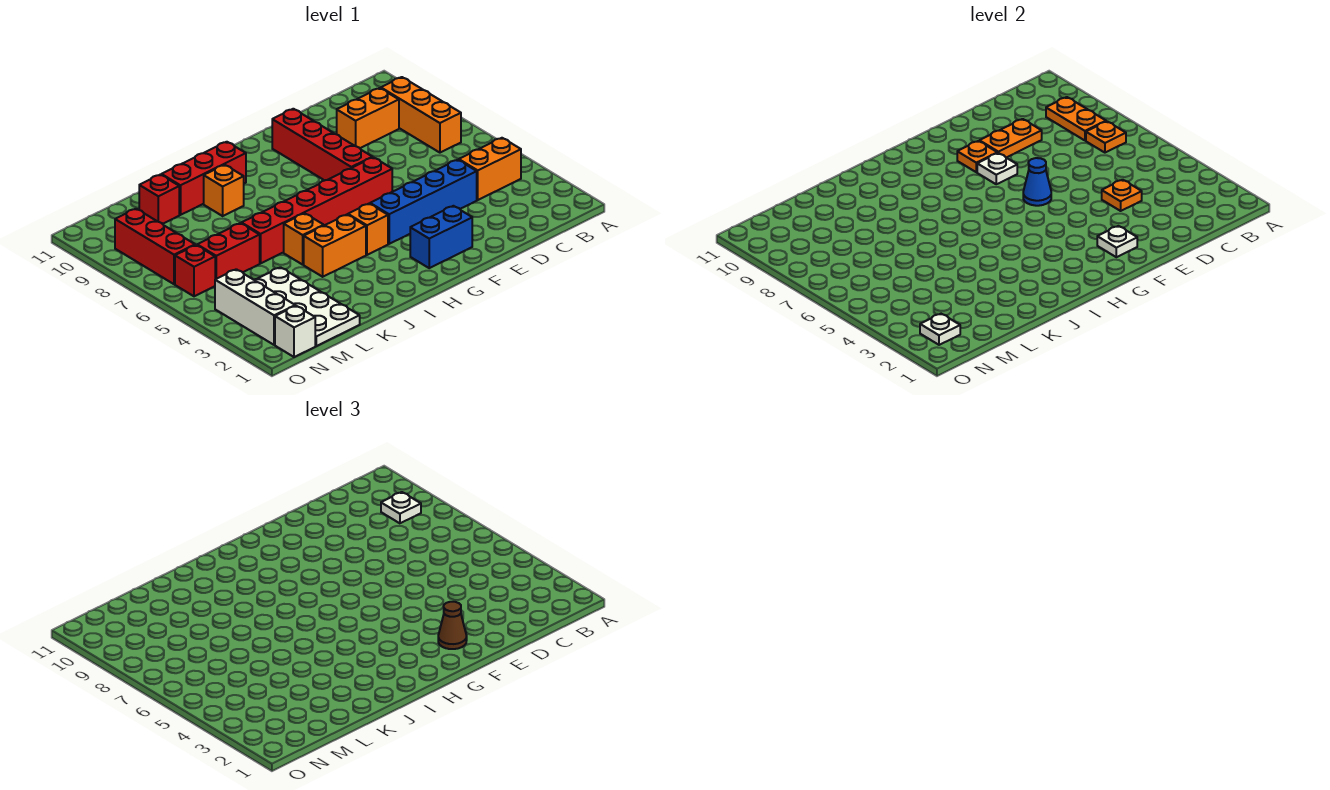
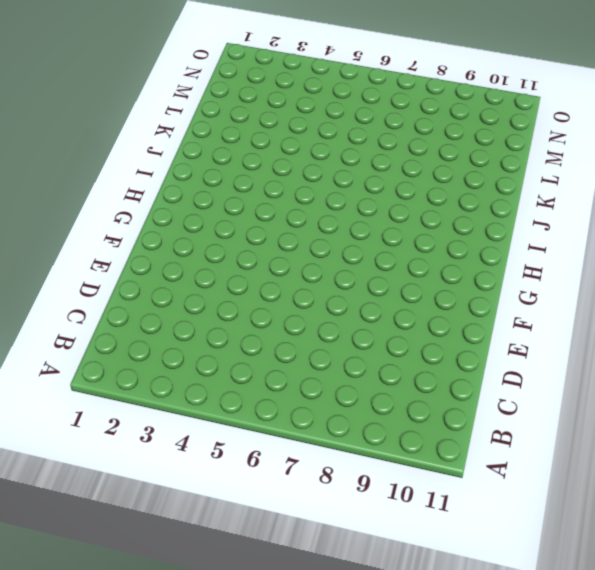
none -> orange 1x2 brick [459,138,521,200]
none -> orange 1x3 brick [381,77,461,153]
none -> orange 1x2 brick [337,88,399,148]
none -> blue 1x4 brick [370,160,477,244]

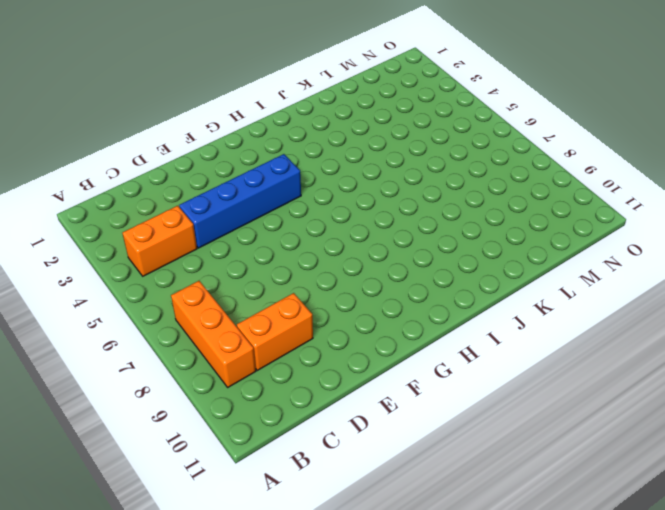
none -> blue 1x2 brick [410,206,472,268]
none -> red 1x6 brick [242,157,392,263]
none -> red 1x4 brick [272,109,372,180]
none -> orange 1x1 brick [348,204,388,255]

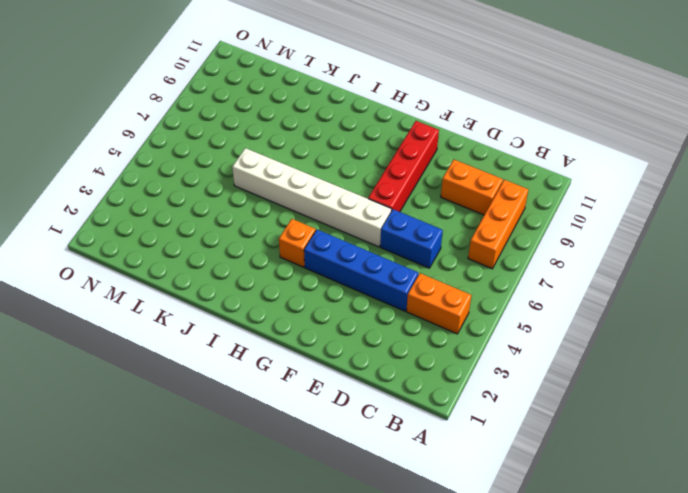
blue 1x2 brick [380,209,443,268] -> blue 1x2 brick moved to [410,206,472,268]
white 1x6 brick [232,148,392,247] -> red 1x6 brick [242,157,392,263]
none -> orange 1x2 brick [304,215,366,277]
none -> red 1x3 brick [161,142,246,215]
none -> orange 1x1 brick [284,213,324,265]
none -> orange 1x1 brick [204,165,244,216]

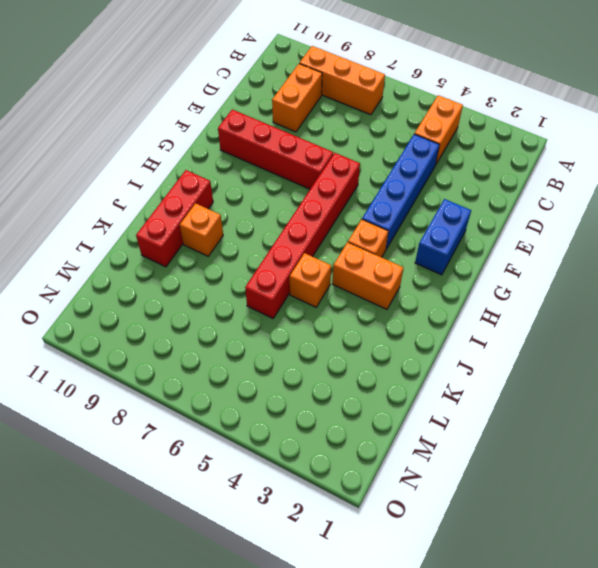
orange 1x2 brick [332,242,403,309] -> orange 1x2 brick turned to [304,215,366,277]
none -> white 2x4 plate [254,267,360,346]
none -> red 1x2 brick [197,223,260,279]
none -> red 1x1 brick [139,175,179,224]
none -> white 1x1 brick [275,306,315,357]

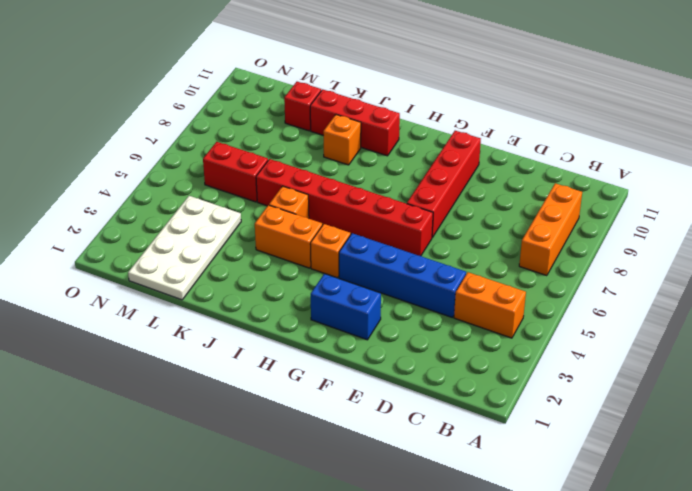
none -> orange 1x2 brick [337,88,399,148]
none -> white 1x1 brick [275,306,315,357]
none -> white 1x3 brick [215,269,295,345]
none -> red 1x1 brick [175,245,215,296]

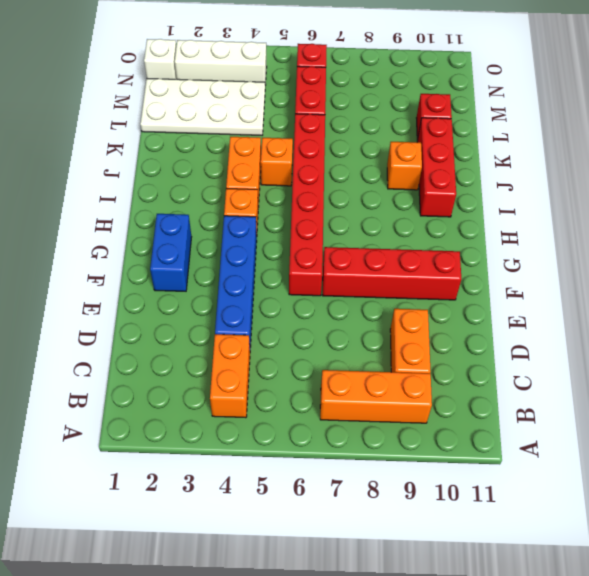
none -> red 1x3 brick [115,209,195,284]
none -> orange 1x1 plate [1086,121,1126,153]
none -> orange 1x2 plate [1046,97,1106,140]
none -> orange 1x1 plate [1102,180,1142,211]

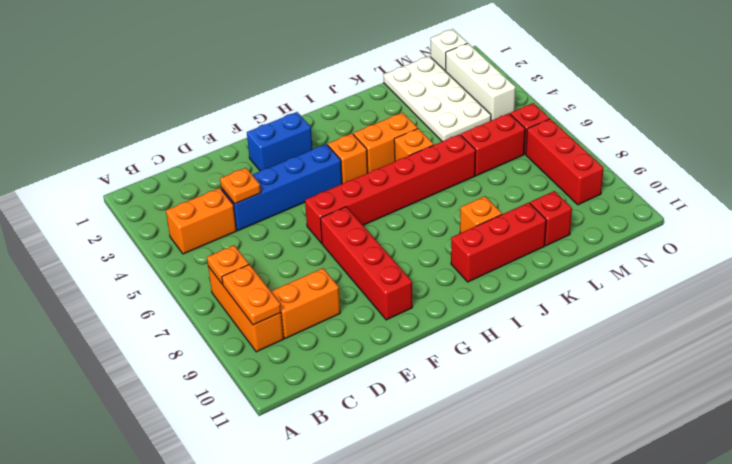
none -> orange 1x2 plate [979,119,1042,157]
none -> white 1x1 plate [1097,226,1137,257]
none -> blue 1x1 cone [1023,158,1051,206]
none -> white 1x1 plate [977,153,1017,184]

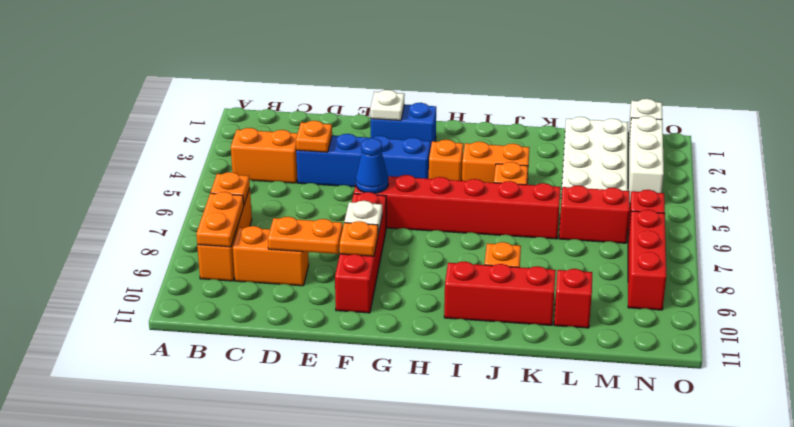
none -> white 1x1 plate [920,314,960,345]
none -> white 1x1 plate [381,492,421,523]
none -> brown 1x1 cone [438,602,467,649]

